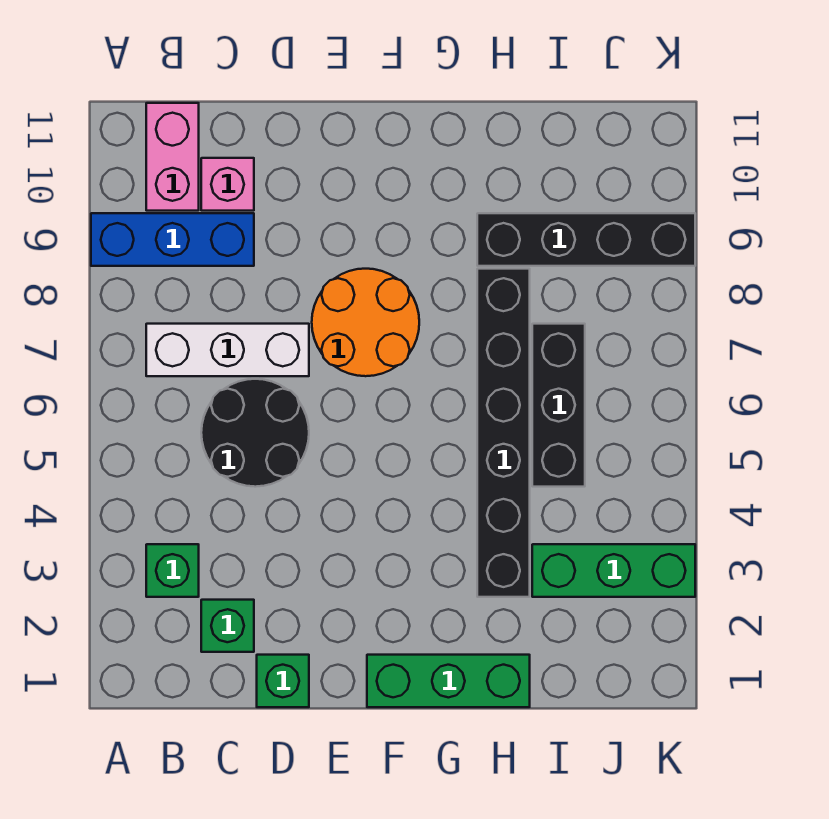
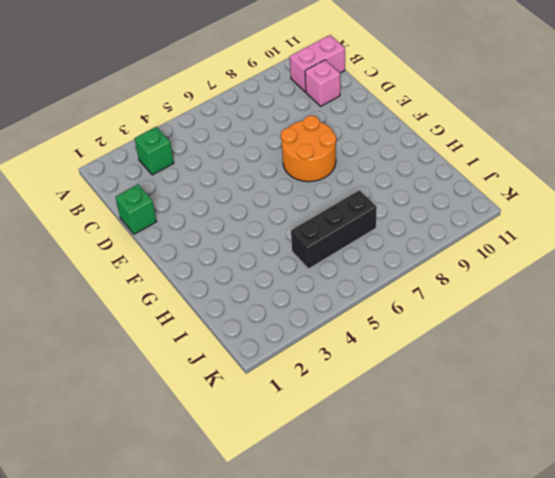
none -> blue 1x3 brick [91,213,254,266]
none -> white 1x3 brick [146,324,309,376]
none -> green 1x1 brick [201,600,254,652]

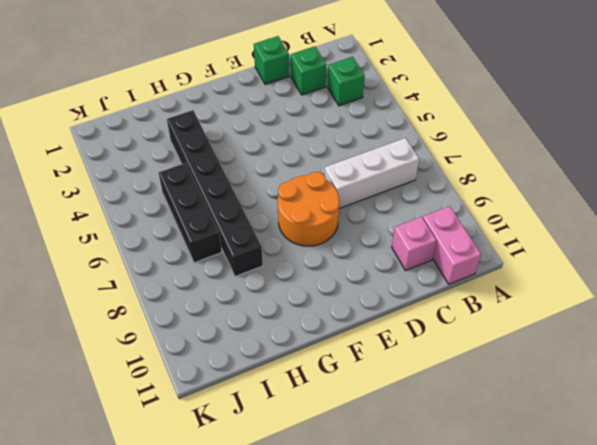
none -> blue 1x3 brick [91,213,254,266]
none -> black 2x2 round brick [201,379,309,487]
none -> green 1x3 brick [367,655,530,707]

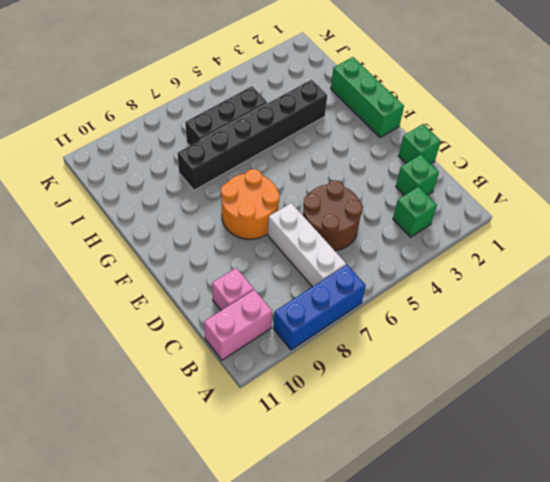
blue 1x3 brick [273,265,366,350] -> blue 1x3 brick turned to [91,213,254,266]
brown 2x2 round brick [303,180,363,251] -> black 2x2 round brick [201,379,309,487]
none -> black 1x4 brick [477,213,695,266]
none -> green 1x3 brick [532,544,695,597]

